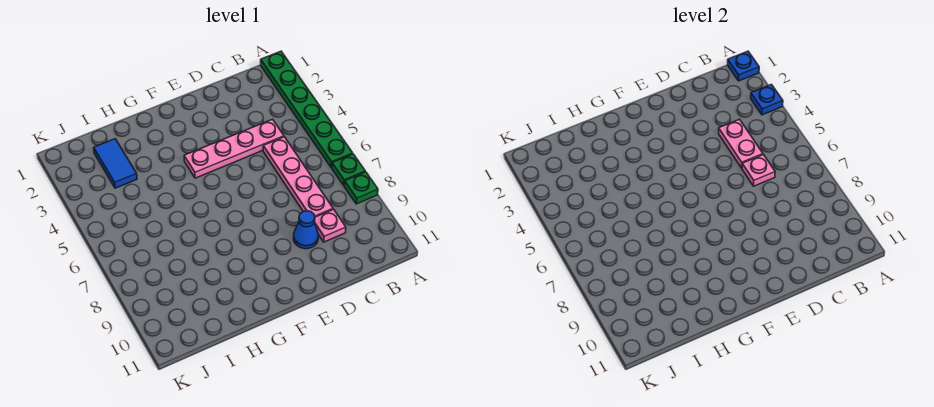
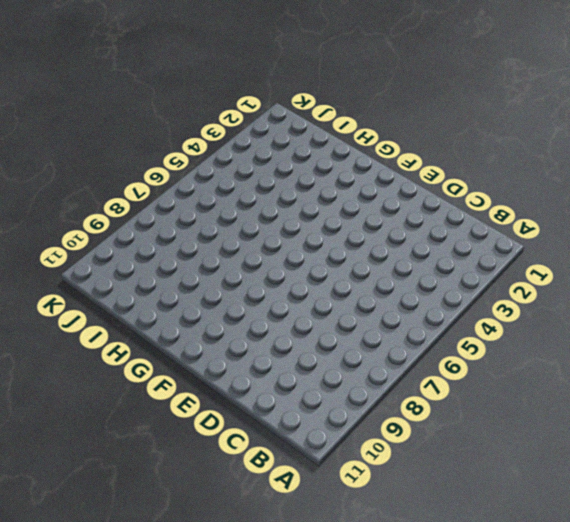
none -> green 1x6 plate [261,51,353,167]
none -> green 1x1 plate [332,154,365,185]
none -> green 1x1 plate [344,172,378,204]

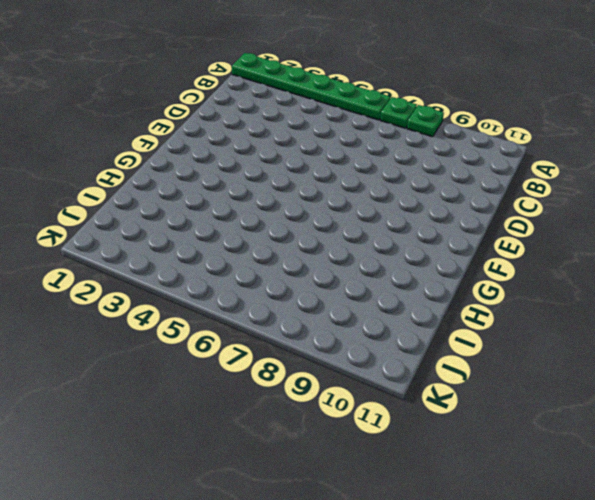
none -> pink 1x4 plate [184,119,284,178]
none -> pink 1x4 plate [263,137,333,217]
none -> pink 1x1 plate [315,209,346,242]

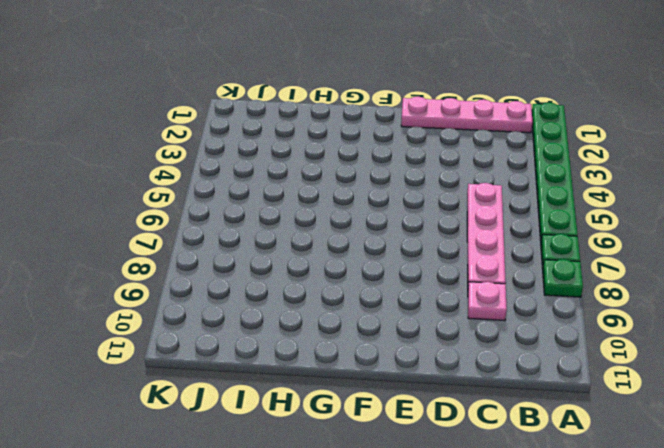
pink 1x4 plate [401,96,533,133] -> pink 1x4 plate moved to [184,119,284,178]
none -> blue 1x1 cone [294,211,318,249]
none -> blue 1x2 tile [94,139,137,188]
none -> blue 1x1 plate [728,51,759,81]

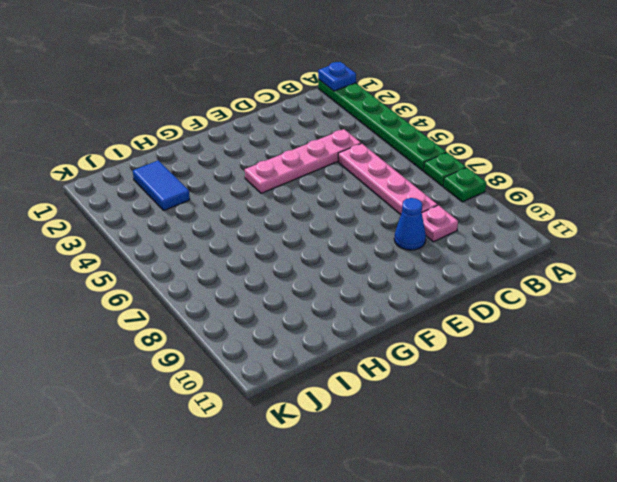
none -> blue 1x1 plate [751,85,783,115]
none -> pink 1x2 plate [719,119,763,168]
none -> pink 1x1 plate [742,155,775,186]

